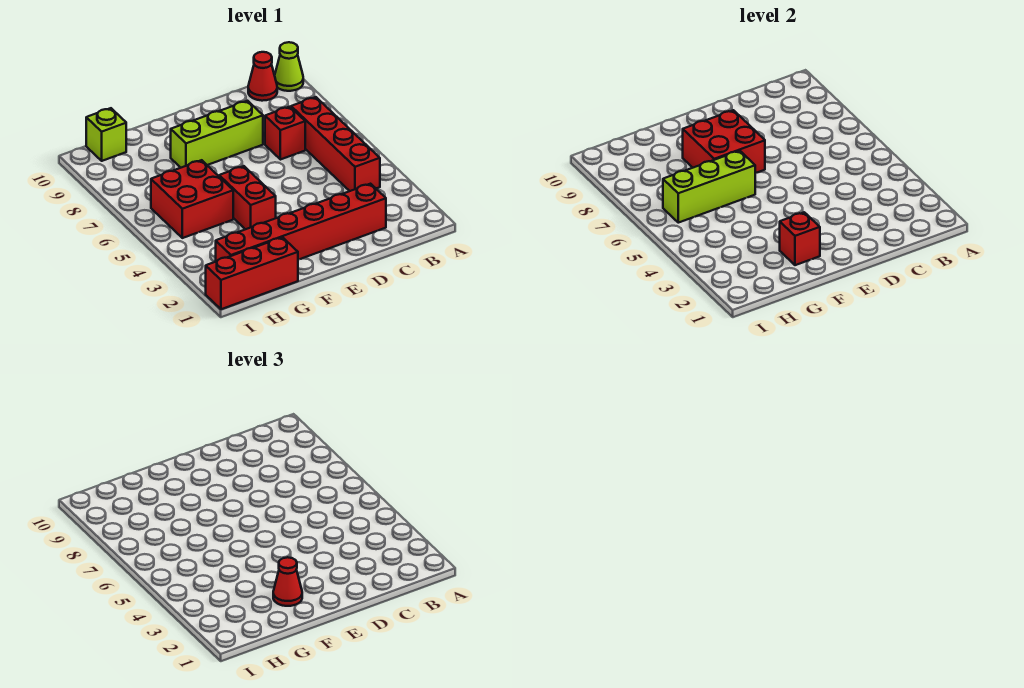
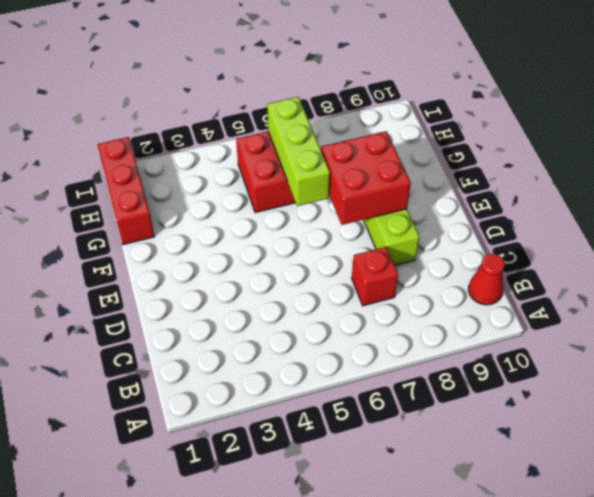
none -> lime 1x1 cone [275,42,303,91]
none -> red 1x4 brick [291,97,380,191]
none -> red 1x6 brick [216,184,386,261]

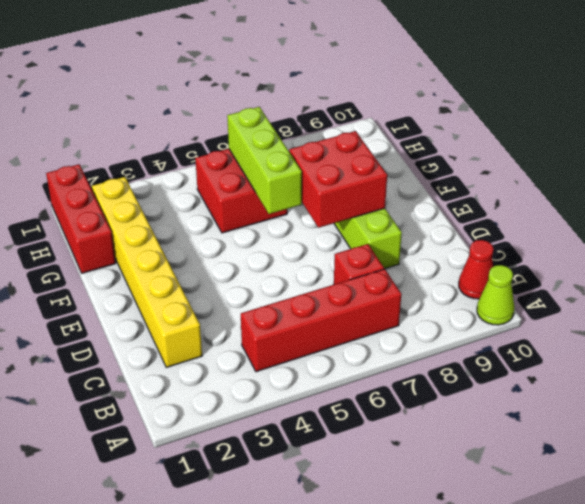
yellow 1x6 brick [92,177,202,367] -> red 1x6 brick [216,184,386,261]
none -> red 1x2 brick [219,166,276,229]
none -> lime 1x1 brick [86,108,126,161]
none -> red 1x1 brick [780,212,820,265]

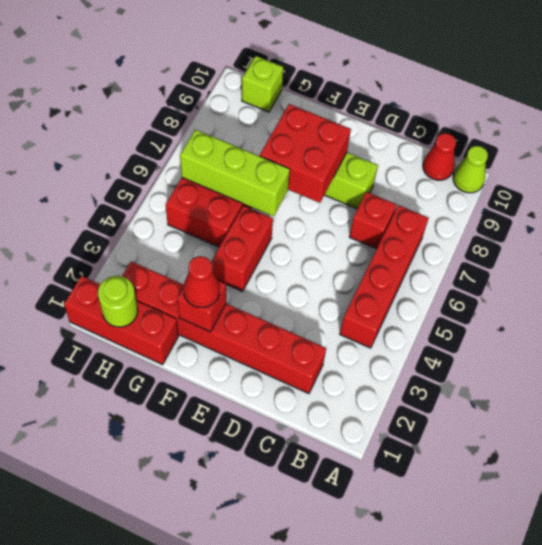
lime 1x1 round brick [98,276,138,327] -> none

